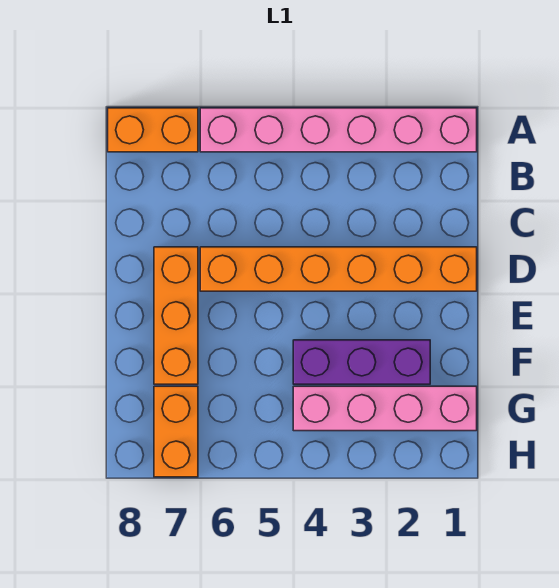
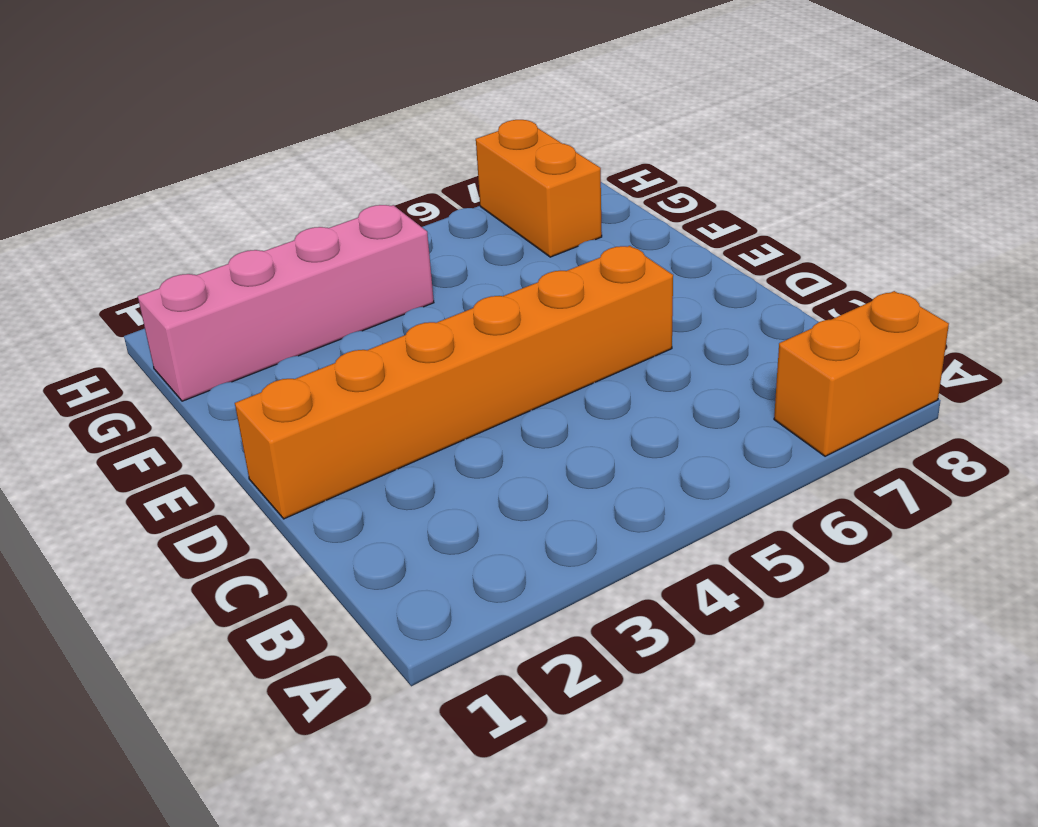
none -> pink 1x6 brick [200,108,477,152]
none -> orange 1x3 brick [154,247,198,384]

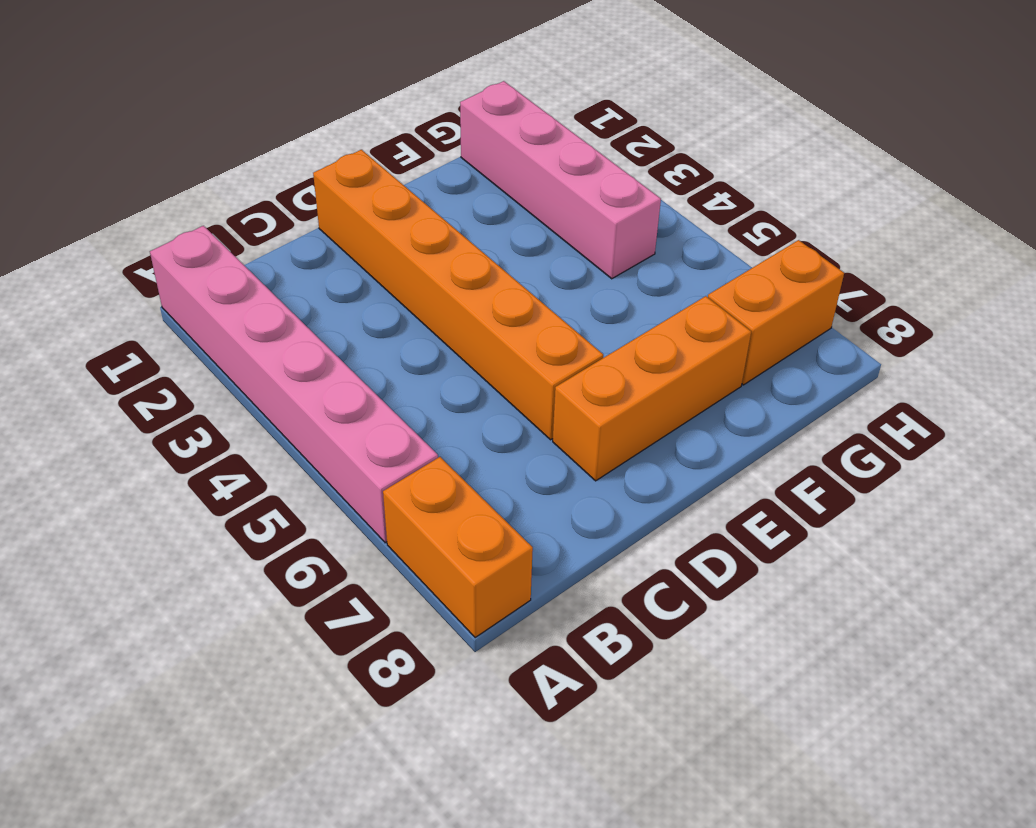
none -> purple 1x3 brick [293,340,430,384]

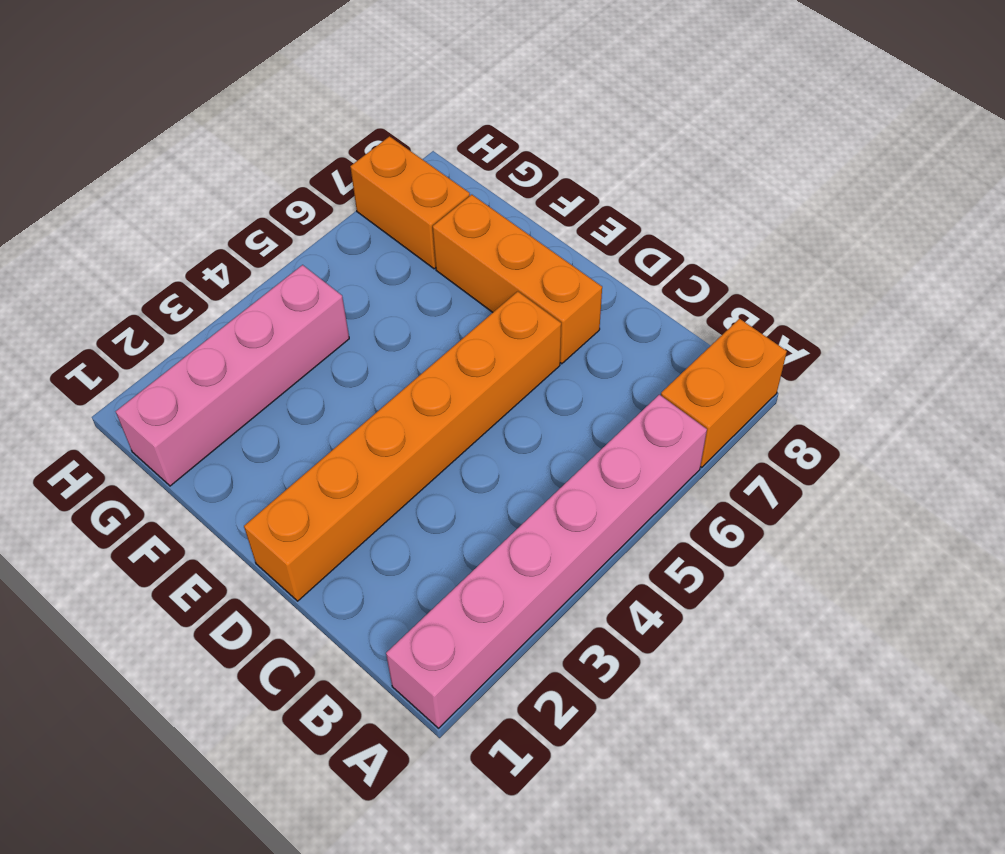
none -> purple 1x3 brick [293,340,430,384]

